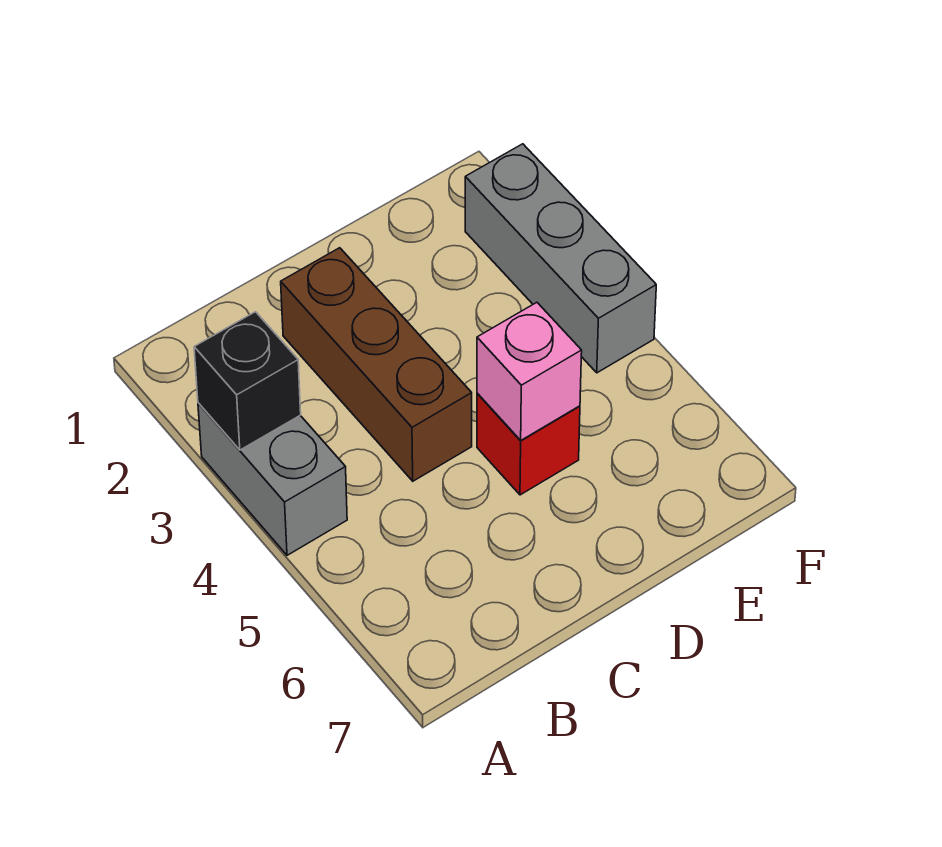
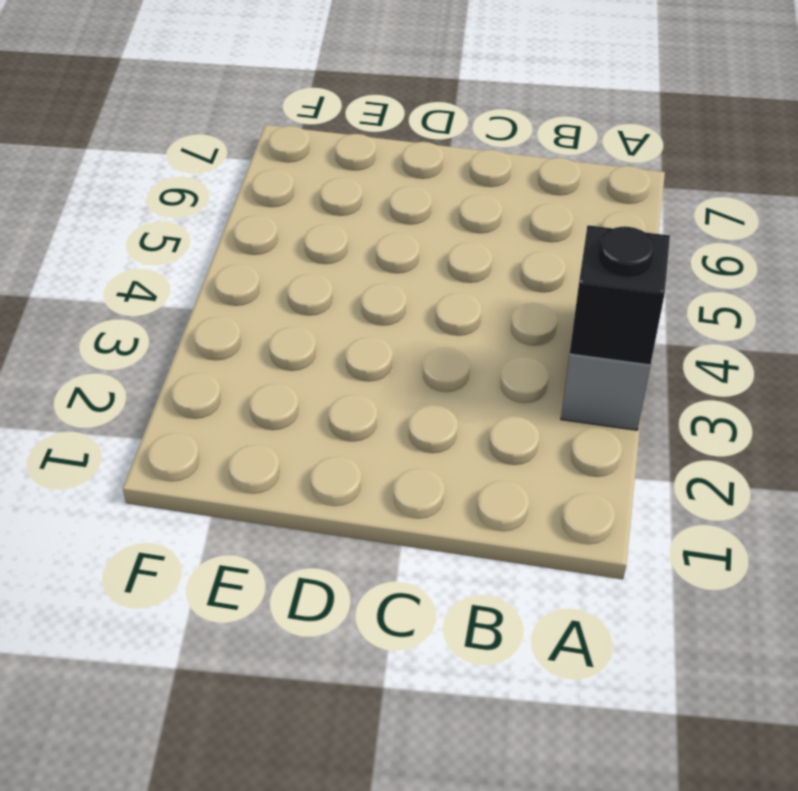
none -> brown 1x3 brick [281,248,472,481]
none -> red 1x1 brick [477,393,580,495]

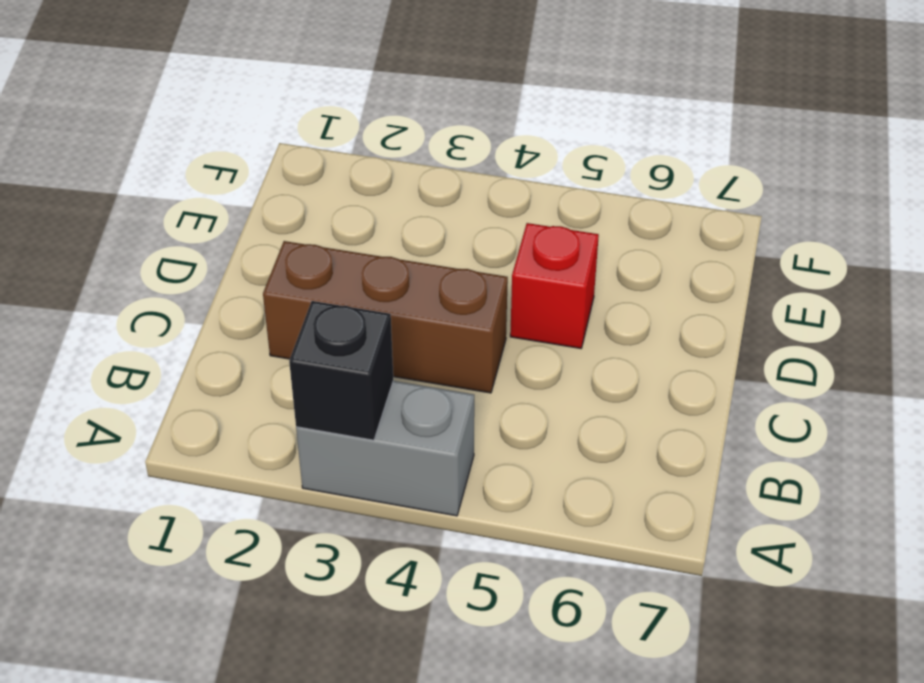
none -> grey 1x3 brick [465,144,656,373]
none -> pink 1x1 brick [477,302,582,440]

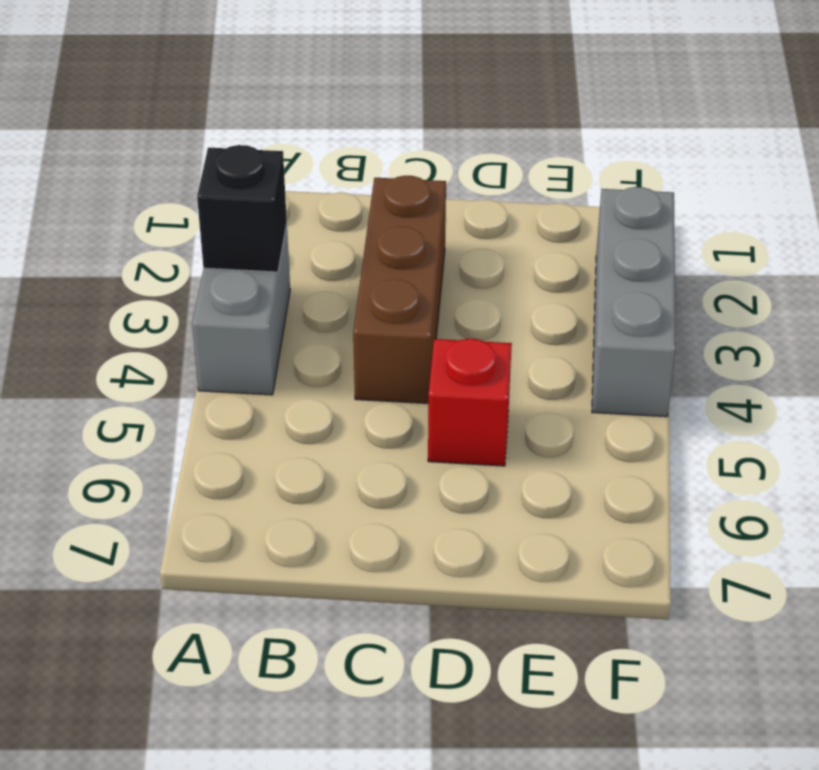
none -> pink 1x1 brick [477,302,582,440]

